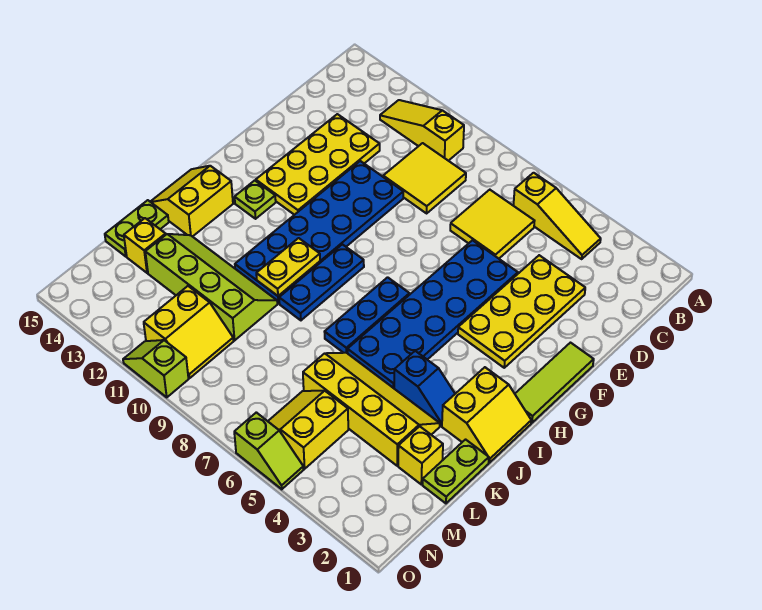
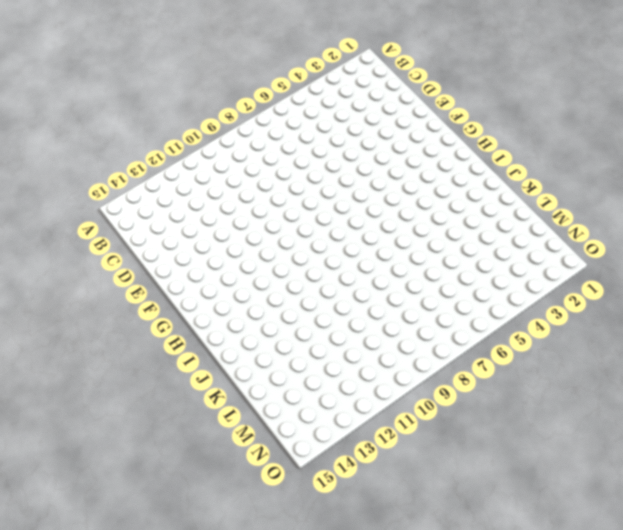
none -> yellow 1x3 slope [513,173,601,259]
none -> yellow 1x3 slope [380,100,464,161]
none -> yellow 2x2 tile [450,190,534,258]

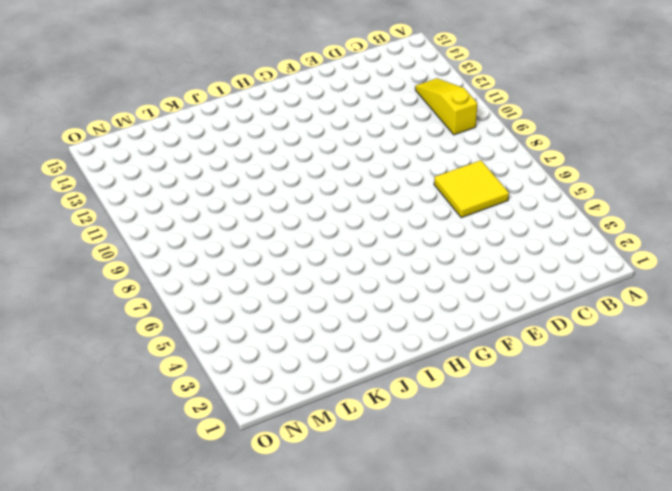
none -> yellow 1x3 slope [513,173,601,259]
none -> yellow 2x2 tile [383,143,466,213]
none -> yellow 2x4 plate [458,255,585,368]

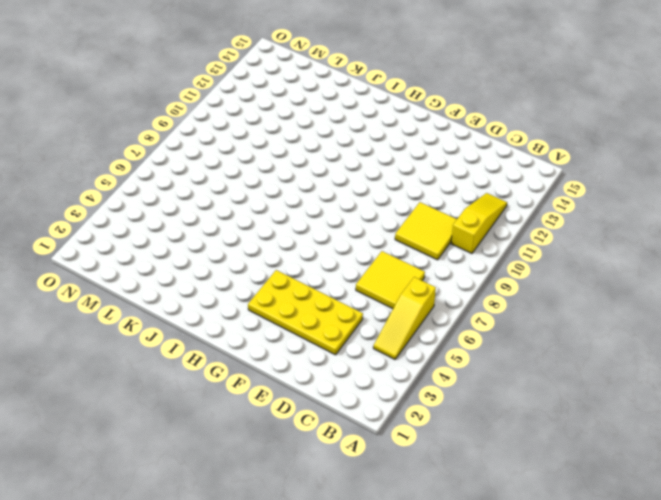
none -> yellow 2x4 plate [256,114,380,215]
none -> blue 2x6 plate [348,240,518,388]
none -> blue 2x6 plate [235,161,403,303]

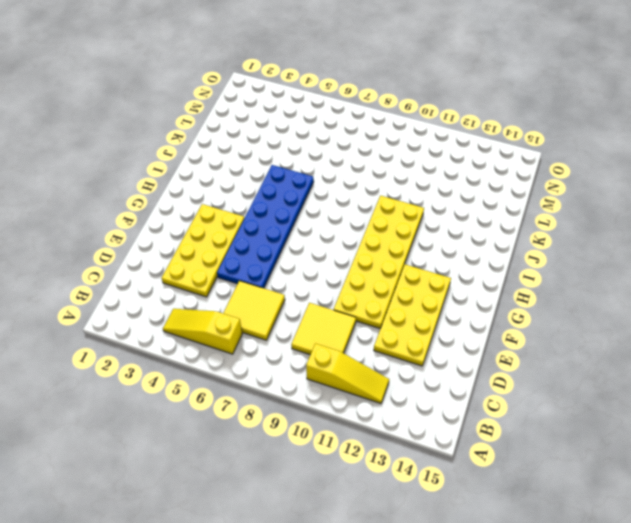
yellow 2x6 plate [334,196,424,328] -> blue 2x6 plate [235,161,403,303]
none -> lime 1x3 tile [515,343,594,423]
none -> blue 1x3 plate [325,277,409,353]
none -> blue 1x3 plate [279,244,364,320]

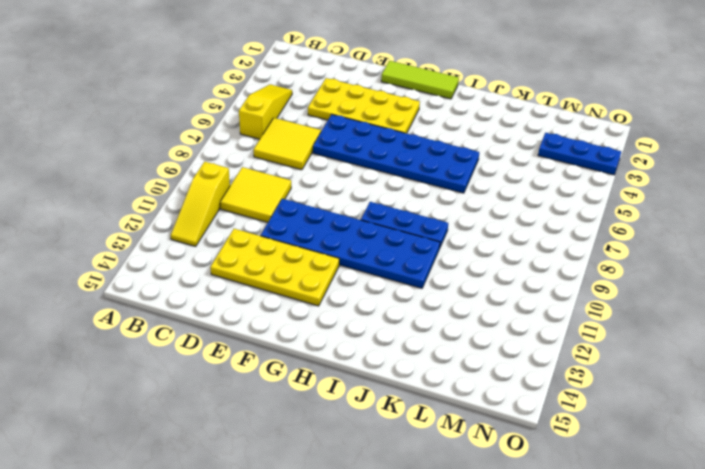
blue 1x3 plate [538,133,621,175] -> blue 1x3 plate moved to [325,277,409,353]
none -> lime 1x1 plate [235,180,276,219]
none -> yellow 2x2 slope [442,367,531,463]
none -> yellow 2x2 slope [150,166,233,237]

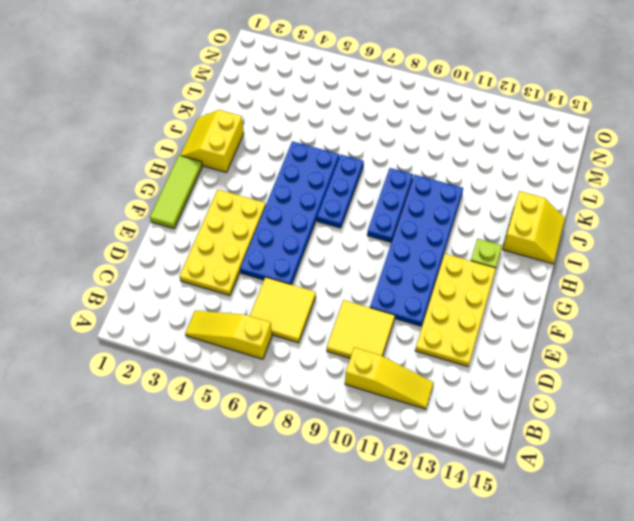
none -> blue 1x2 slope [394,351,455,426]
none -> lime 1x2 plate [423,440,489,503]
none -> yellow 2x4 slope [303,353,440,466]

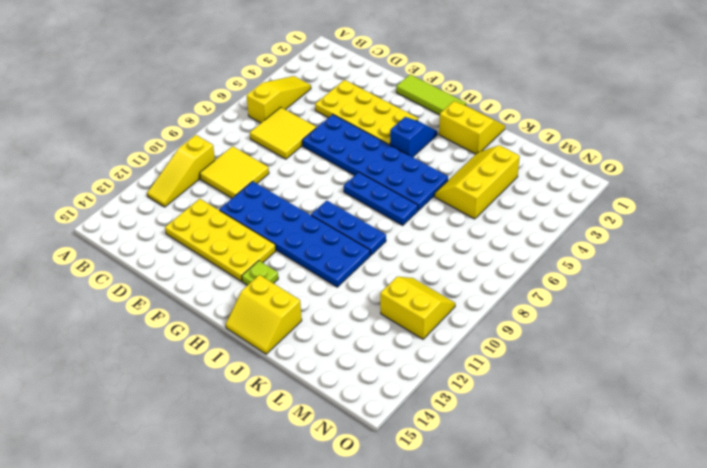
blue 1x2 slope [390,117,437,157] -> blue 1x2 slope moved to [394,351,455,426]
yellow 2x3 slope [435,145,520,219] -> yellow 2x4 slope [303,353,440,466]
none -> lime 1x2 plate [423,440,489,503]
none -> lime 2x4 slope [145,234,277,340]
none -> lime 1x2 plate [105,200,169,256]

